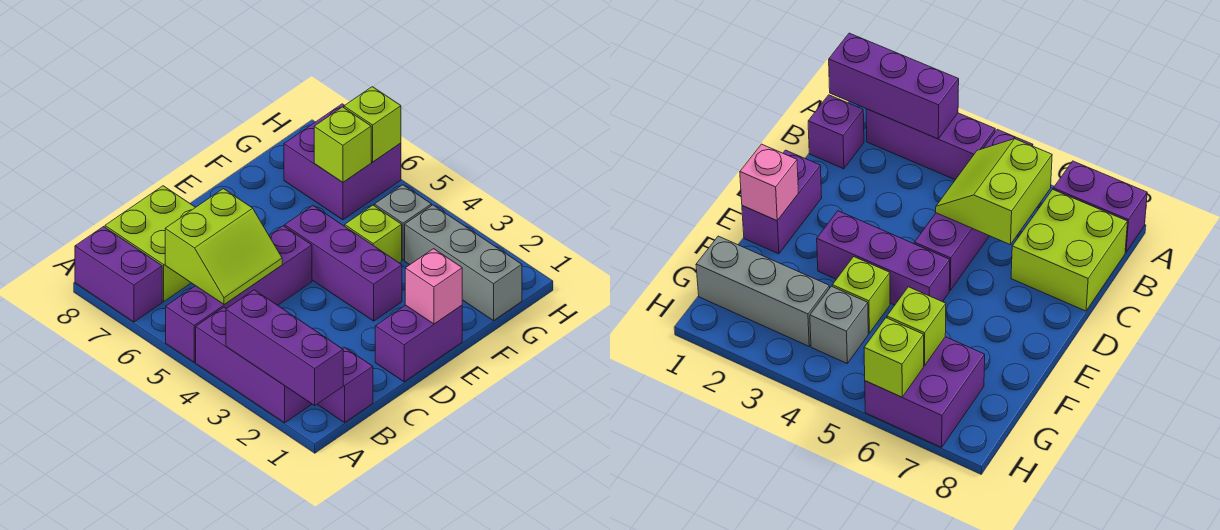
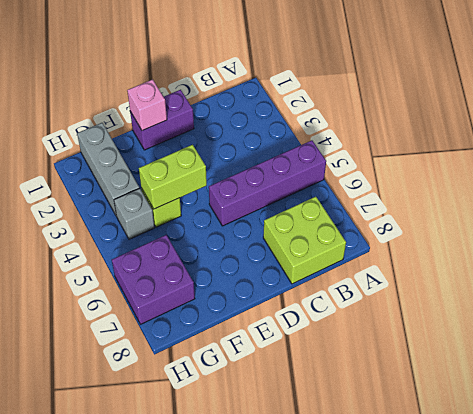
lime 1x2 brick [139,145,207,209] -> none
none -> purple 1x3 brick [196,307,312,423]
none -> purple 1x2 brick [75,227,162,322]
none -> purple 1x1 brick [317,347,373,423]

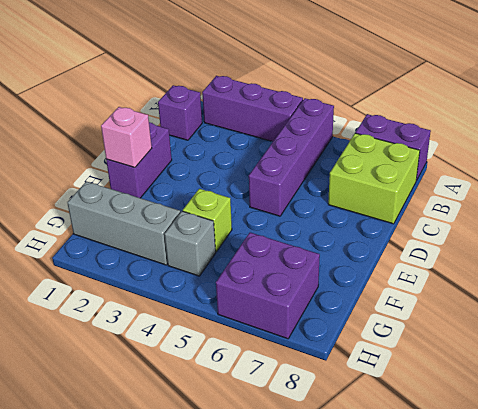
none -> purple 1x3 brick [285,206,402,321]
none -> purple 1x3 brick [226,290,343,405]
none -> lime 2x2 slope [165,189,282,305]

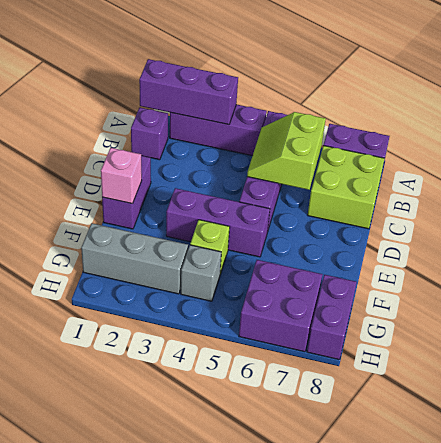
purple 1x2 brick [307,275,357,359] -> none
none -> lime 1x1 brick [314,107,371,182]
none -> lime 1x1 brick [344,87,401,162]

